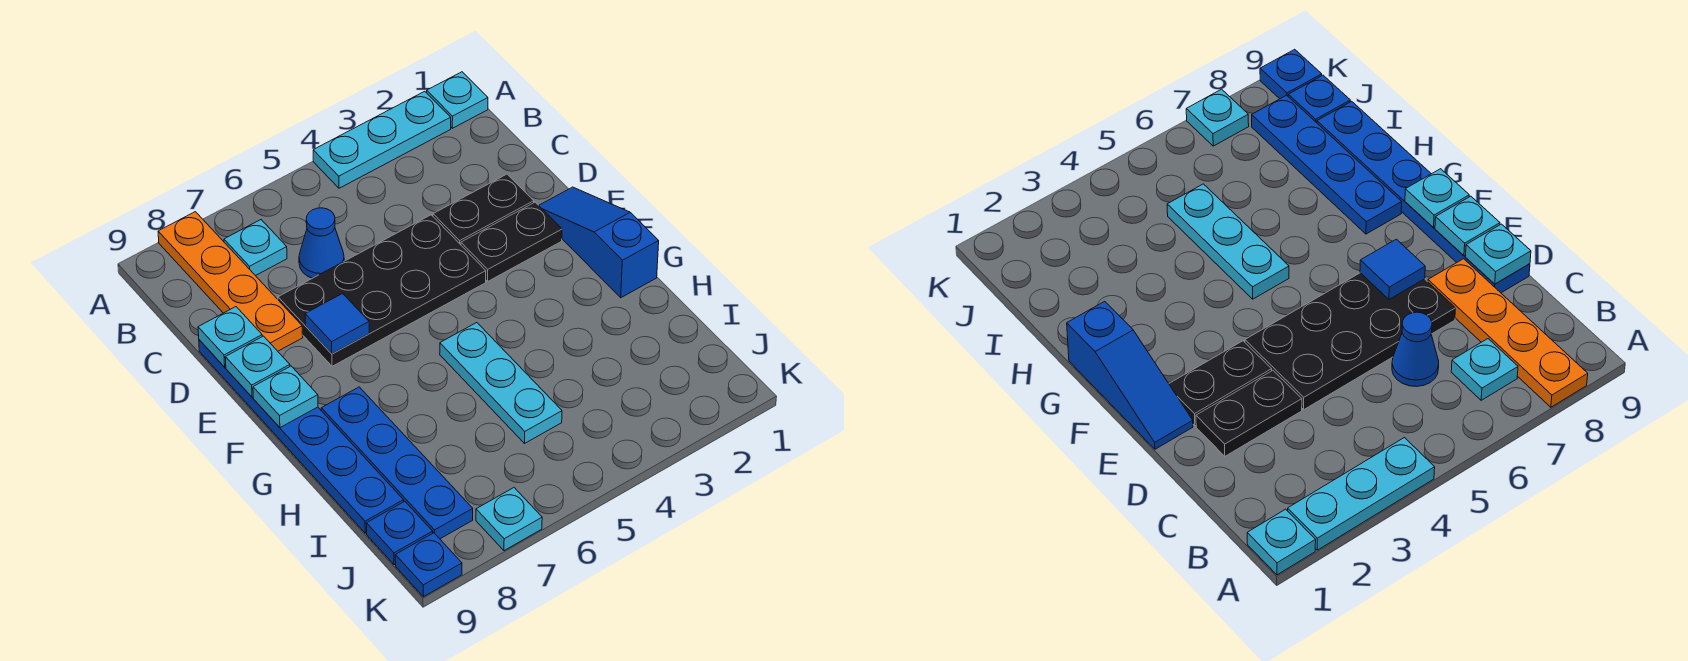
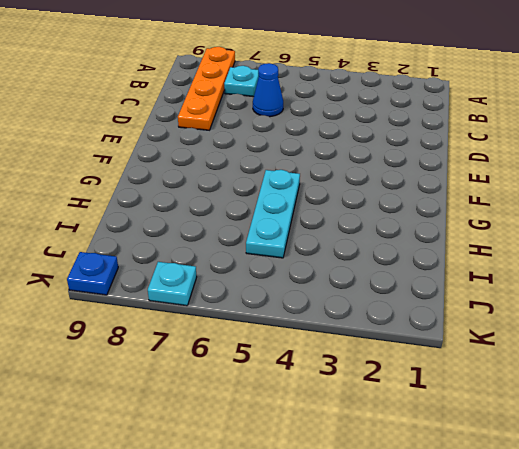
none -> cyan 1x1 plate [427,72,488,128]
none -> cyan 1x3 plate [313,91,451,188]
none -> black 1x2 plate [433,174,534,245]

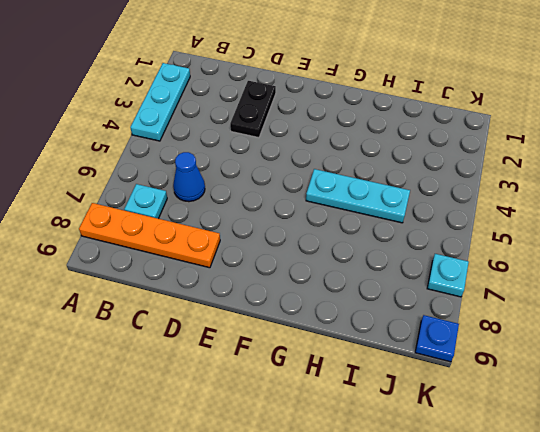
none -> cyan 1x1 plate [427,72,488,128]
none -> black 2x4 plate [278,215,486,366]
none -> blue 1x6 plate [199,340,404,533]

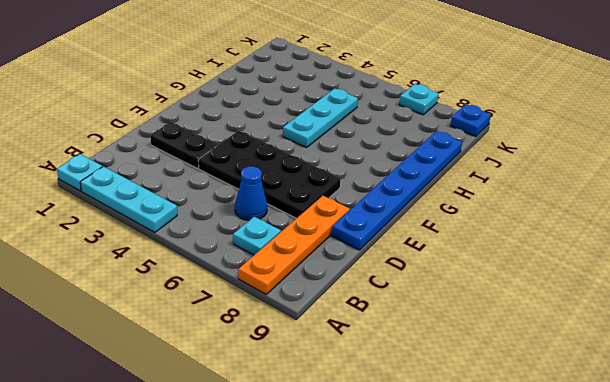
none -> blue 1x3 slope [539,187,659,298]
none -> black 1x2 plate [461,202,562,281]
none -> blue 1x4 plate [321,387,473,539]

